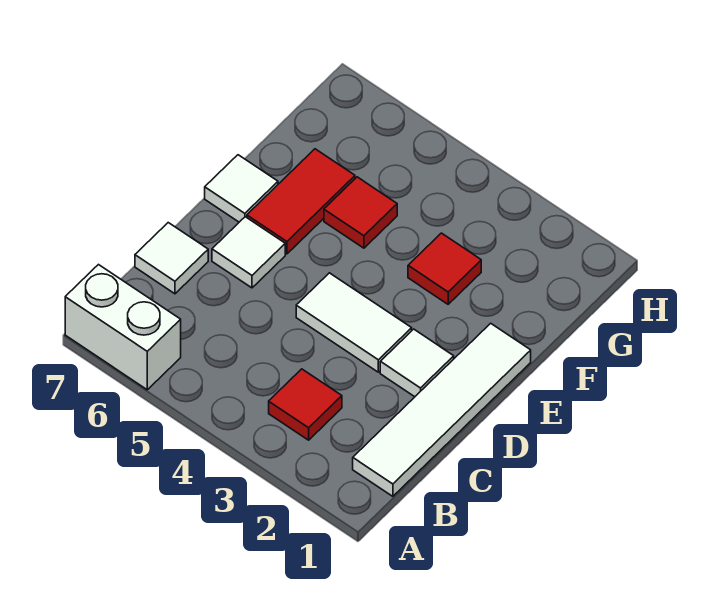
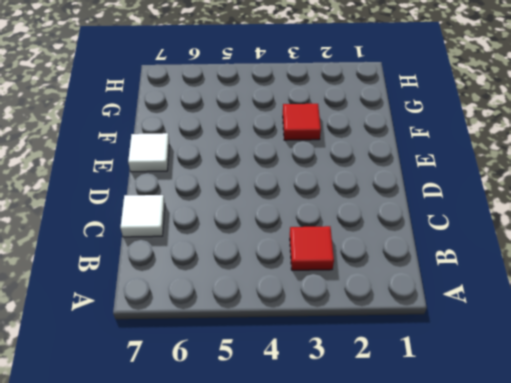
none -> white 1x2 brick [65,265,181,390]
none -> white 1x4 tile [353,323,531,496]

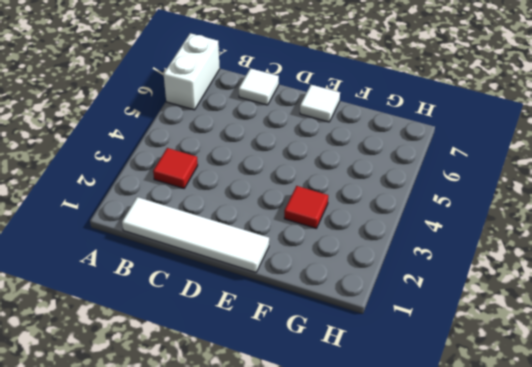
none -> white 1x1 tile [380,329,454,397]
none -> white 1x2 tile [296,273,412,372]

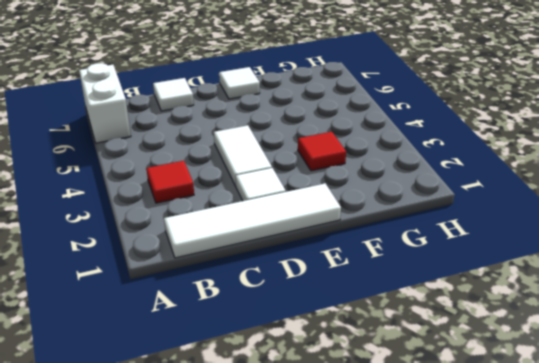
none -> white 1x1 tile [212,217,285,288]
none -> red 1x2 tile [247,149,355,254]

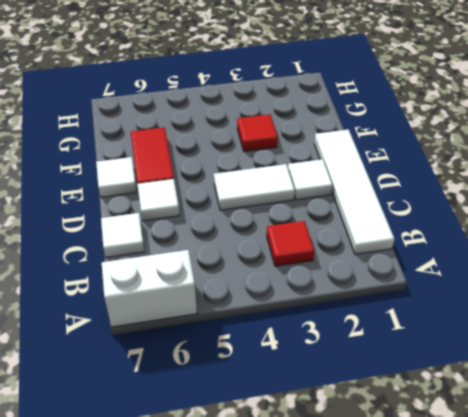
none -> red 1x1 tile [324,177,397,248]

